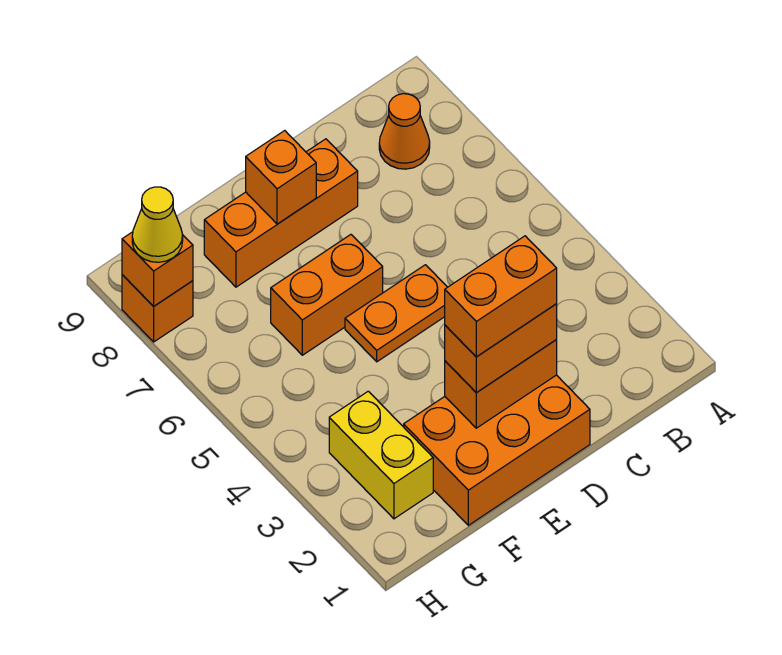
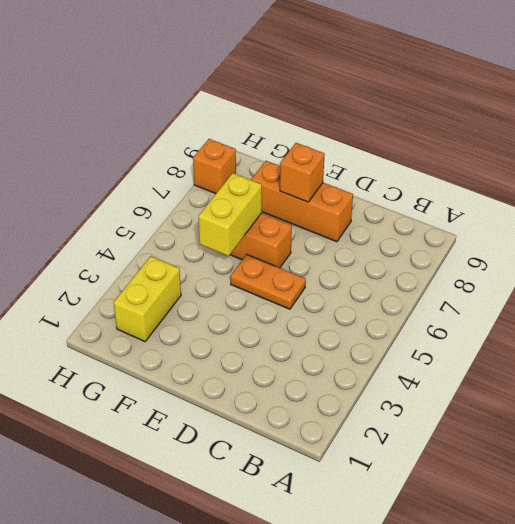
yellow 1x2 brick [198,173,262,256] -> none
none -> orange 1x1 cone [379,94,430,169]
none -> orange 2x3 brick [404,375,590,525]
none -> orange 1x2 brick [445,340,557,428]

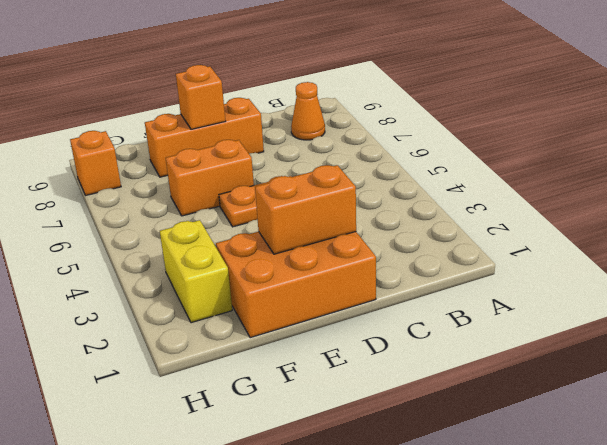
none -> orange 1x1 brick [122,232,193,306]
none -> orange 1x2 brick [445,304,557,393]
none -> yellow 1x1 cone [132,187,183,262]

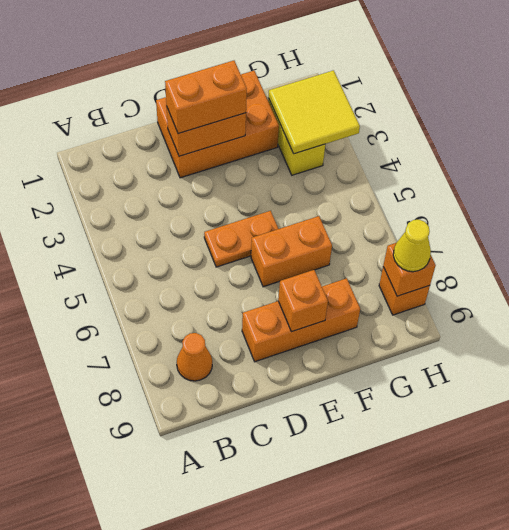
yellow 2x2 tile [269,70,360,154] -> none
none -> orange 1x2 brick [445,236,557,357]

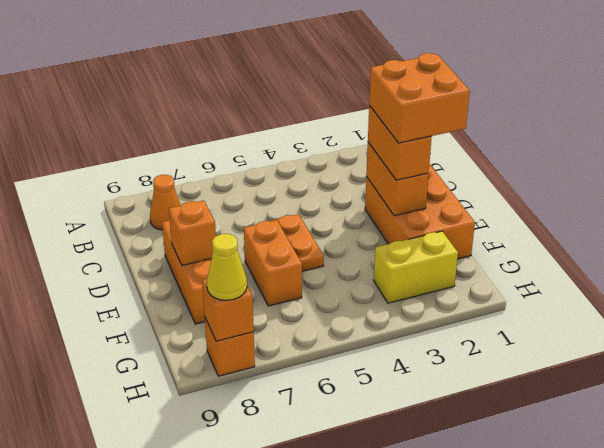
orange 2x2 brick [369,53,470,143] -> orange 1x2 brick [445,236,557,357]

